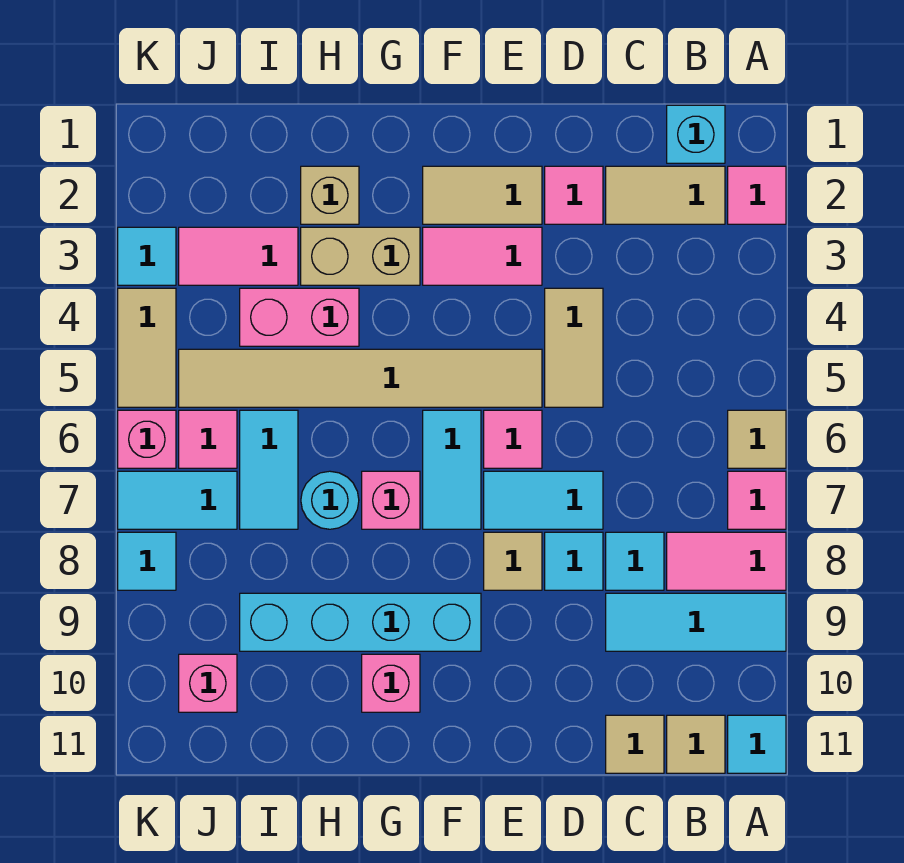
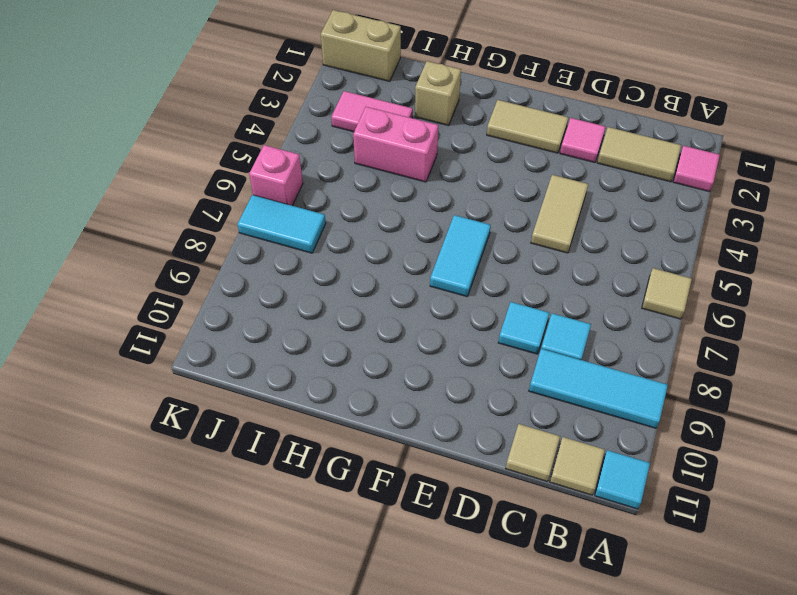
tan 1x2 brick [321,10,401,81] -> tan 1x2 brick moved to [301,227,420,285]
none -> pink 1x1 tile [728,471,786,529]
none -> pink 1x2 tile [667,532,786,590]
none -> cyan 1x1 brick [667,105,725,163]
none -> cyan 1x2 tile [484,471,603,529]

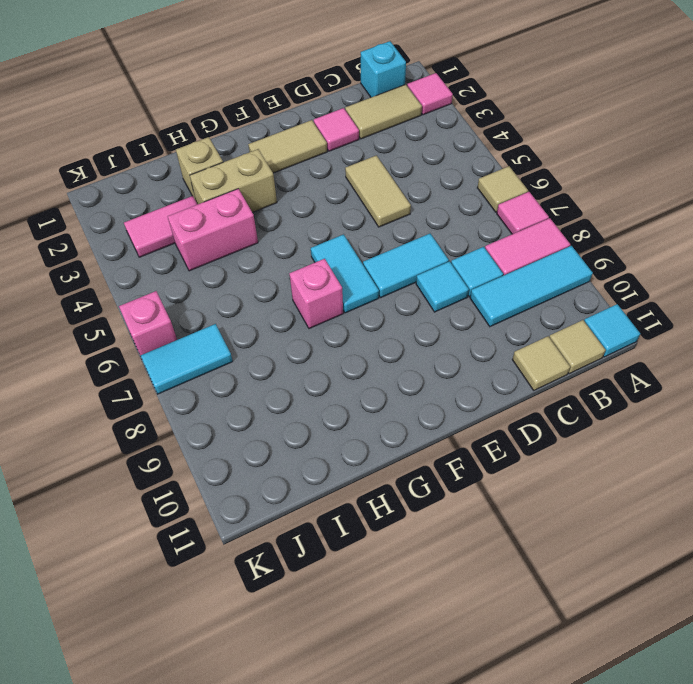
none -> pink 1x2 tile [423,227,542,285]
none -> tan 1x6 tile [179,349,542,407]
none -> pink 1x1 tile [484,410,542,468]
none -> tan 1x1 tile [484,532,542,590]

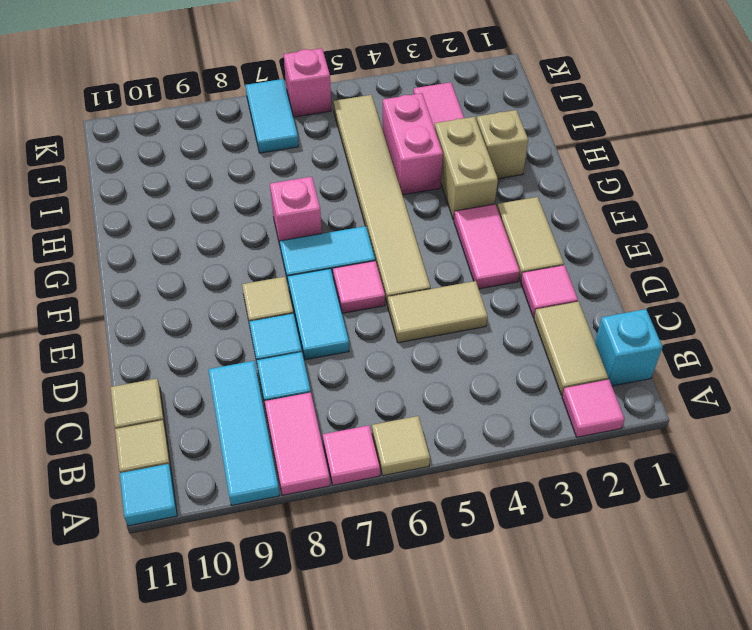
none -> cyan 1x4 brick [240,593,481,651]
none -> pink 1x1 brick [362,654,420,712]
none -> cyan 1x1 round brick [301,471,359,529]
none -> cyan 1x2 tile [240,410,298,529]

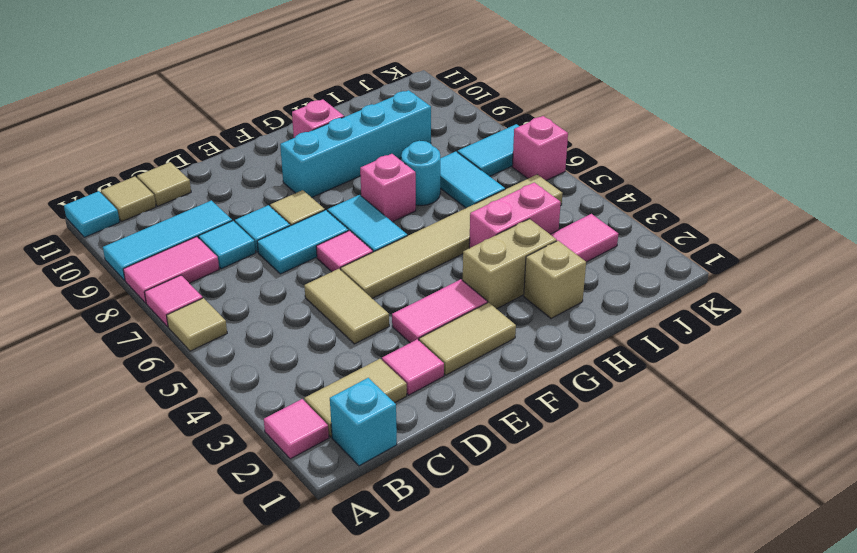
none -> pink 1x1 tile [179,410,237,468]
none -> pink 1x1 brick [179,654,237,712]
none -> cyan 1x1 tile [118,227,176,285]
none -> tan 1x2 tile [118,288,176,407]

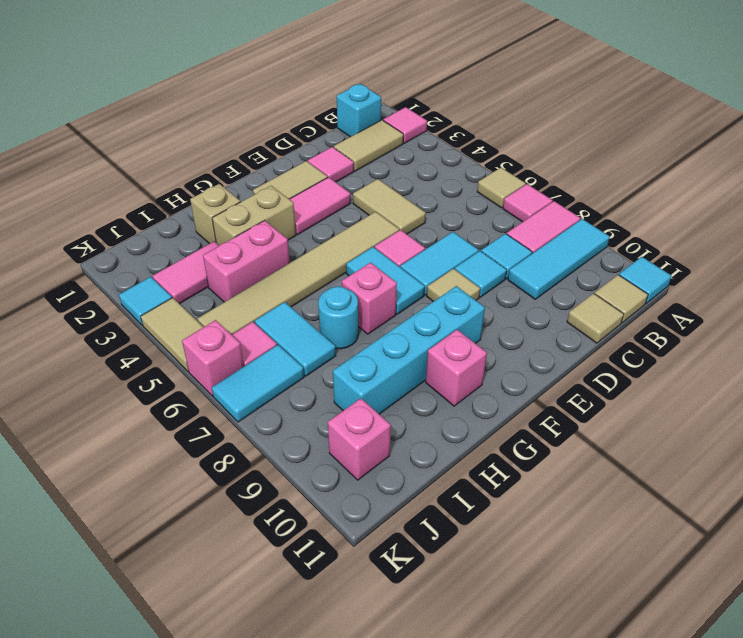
none -> cyan 1x1 tile [118,532,176,590]

